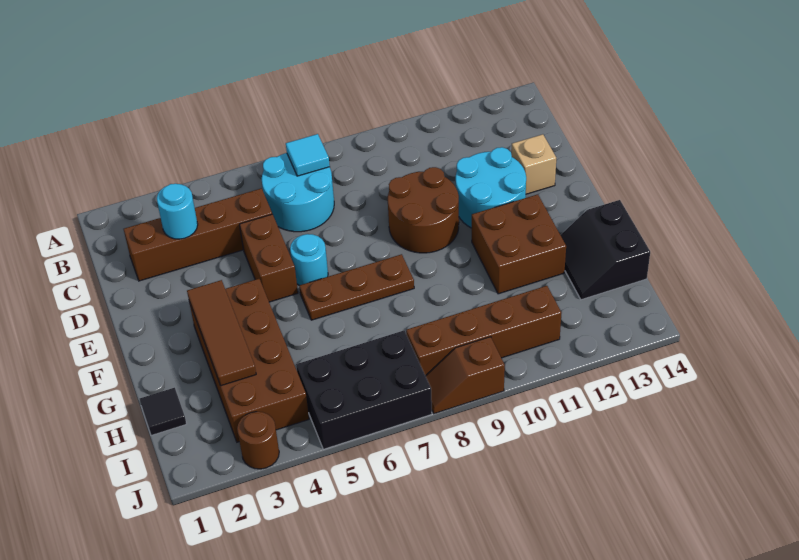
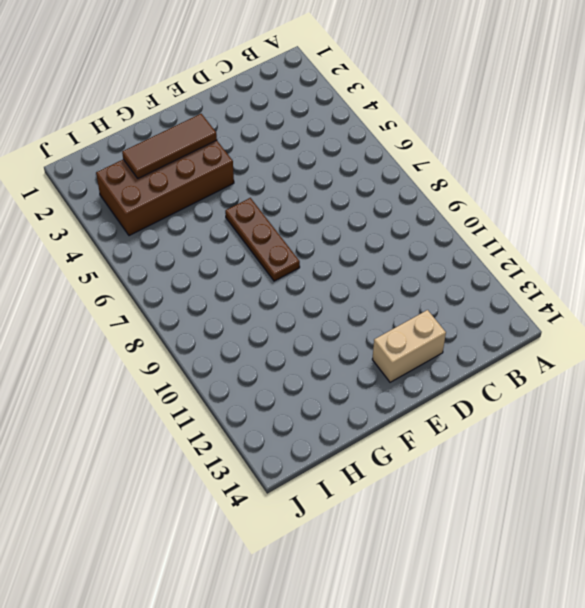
tan 1x2 brick [372,310,446,382] -> tan 1x1 brick [511,134,556,194]
none -> cyan 2x2 round brick [262,153,334,232]
none -> brown 1x4 brick [124,188,272,281]
none -> brown 1x2 brick [239,214,298,302]

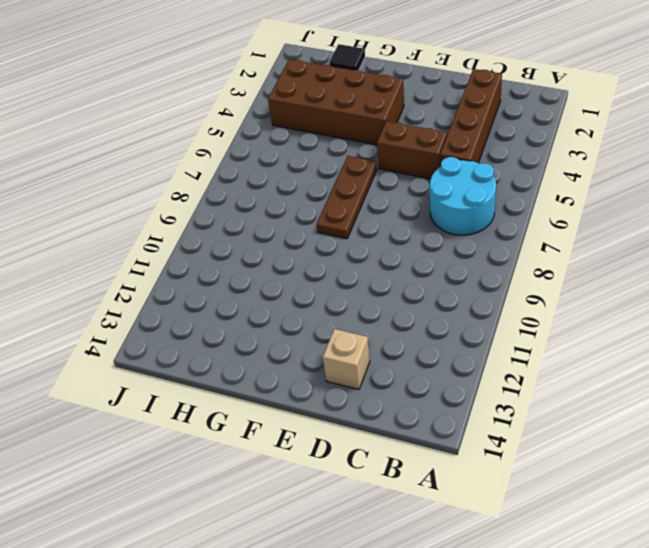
none -> brown 2x2 round brick [388,167,459,253]
none -> cyan 2x2 round brick [456,147,526,228]
none -> cyan 1x1 round brick [290,234,328,285]

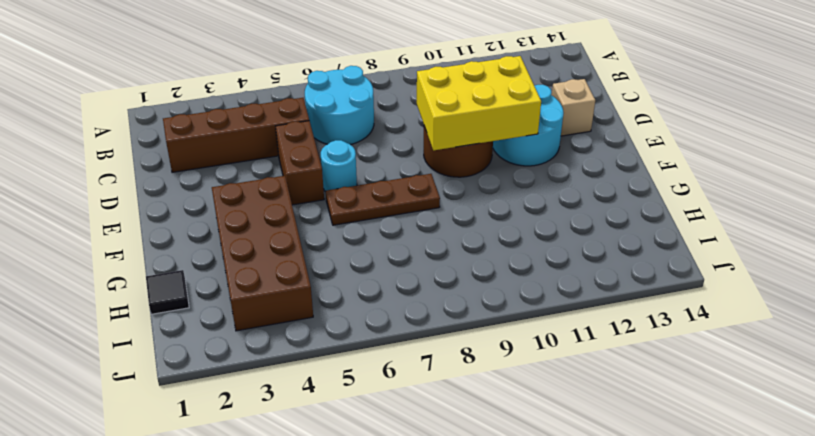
yellow 2x3 brick [417,56,541,150] -> none
none -> brown 2x2 brick [472,194,566,294]
none -> black 2x2 slope [561,200,650,300]
none -> black 2x3 brick [296,331,432,449]

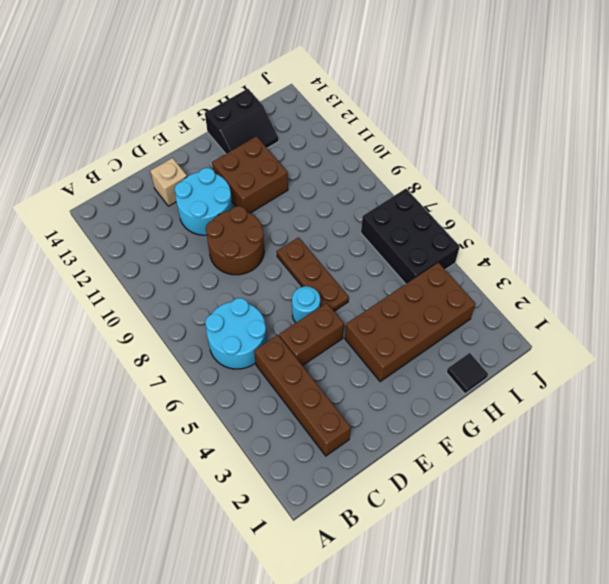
none -> brown 1x4 brick [406,286,561,376]
none -> brown 1x1 round brick [237,412,279,469]
none -> brown 1x2 slope [426,337,505,414]

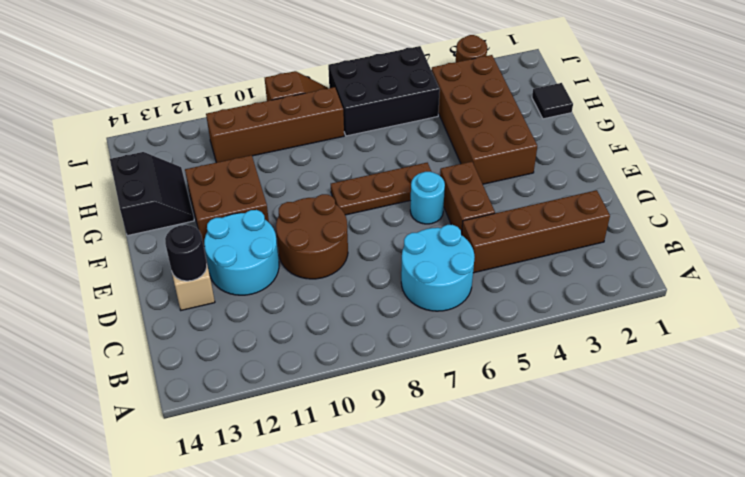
black 1x1 round brick [165,225,207,281] -> none
none -> cyan 1x1 tile [286,134,330,176]
none -> cyan 1x1 round brick [157,184,198,239]
none -> brown 1x3 tile [187,280,256,386]

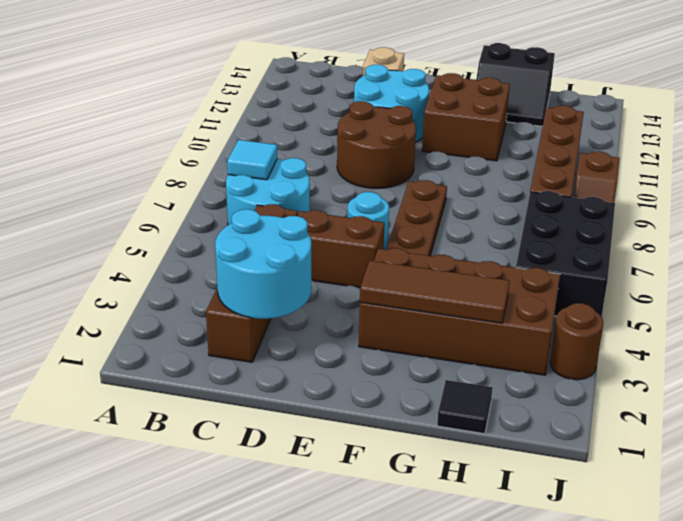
cyan 2x2 round brick [215,209,311,319] -> cyan 1x1 round brick [157,184,198,239]

